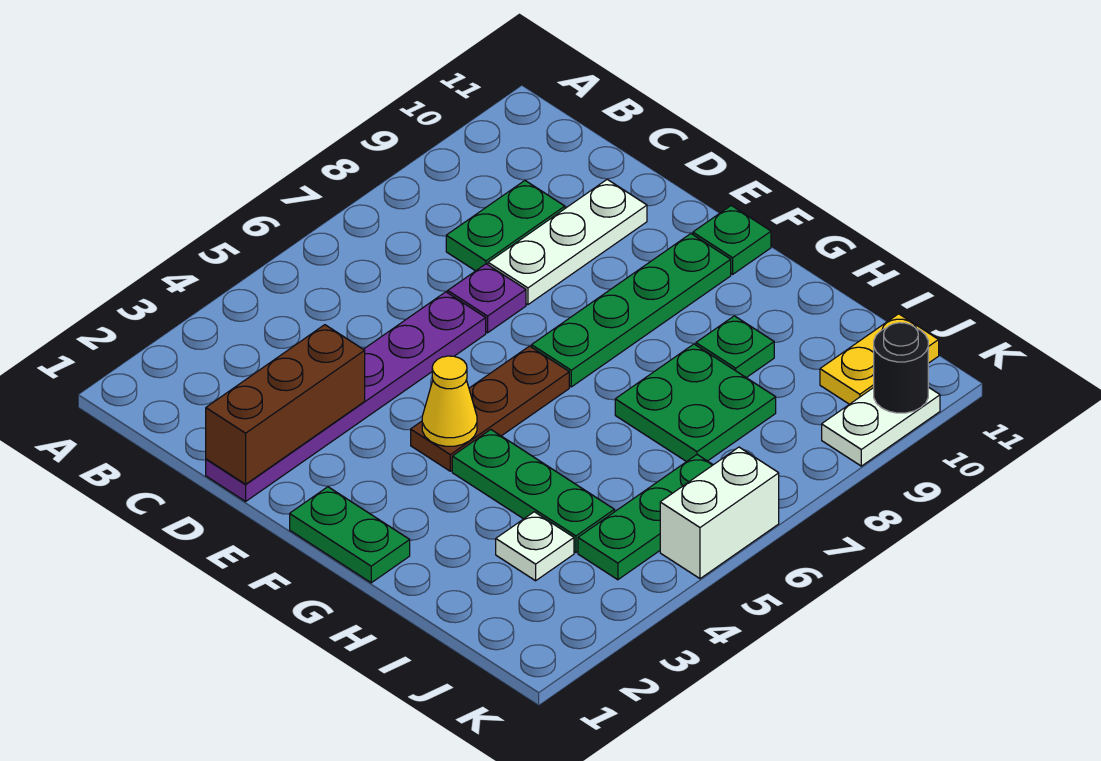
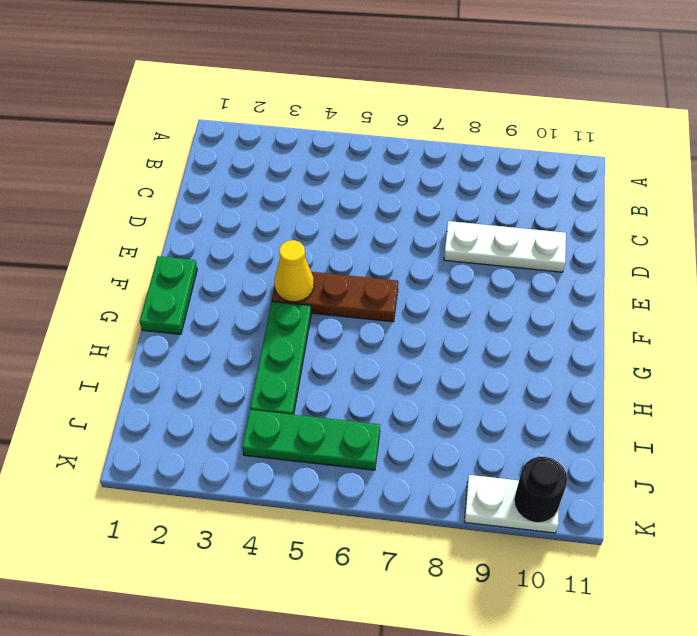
none -> green 1x2 plate [446,181,565,271]
none -> purple 1x6 plate [206,292,486,501]
none -> purple 1x1 plate [448,264,526,333]

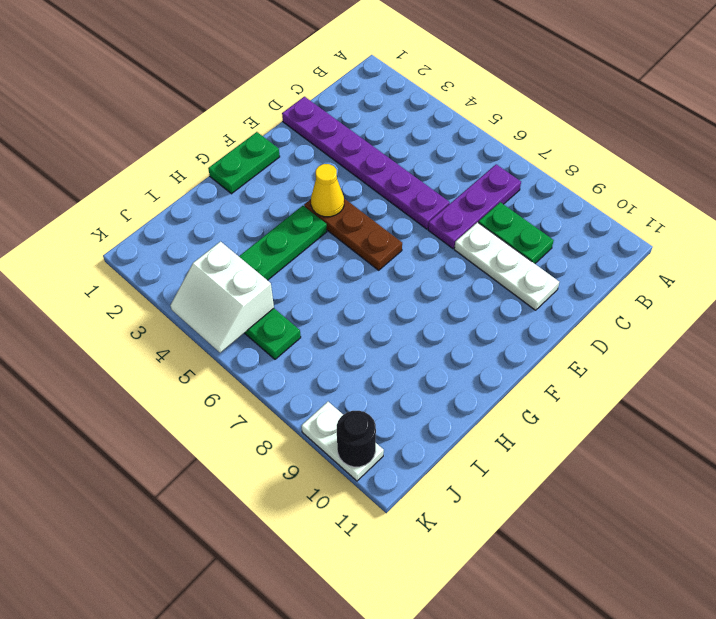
purple 1x3 plate [428,164,521,249] -> purple 1x1 plate [448,264,526,333]
white 2x2 slope [170,242,274,353] -> none
none -> green 1x4 plate [532,234,731,387]
none -> green 1x1 plate [693,205,771,274]
none -> green 2x2 plate [615,344,776,462]

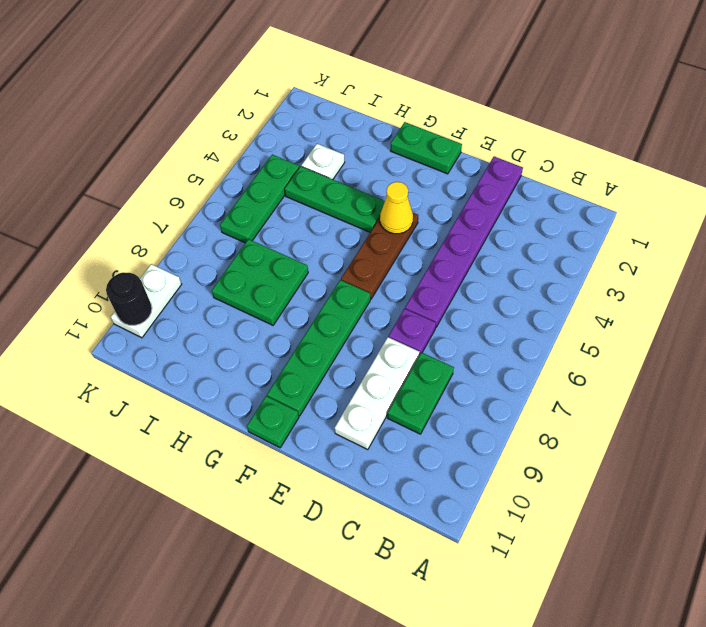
none -> green 1x1 plate [696,316,774,378]
none -> yellow 1x2 plate [820,314,939,404]
none -> white 1x2 brick [660,447,779,579]

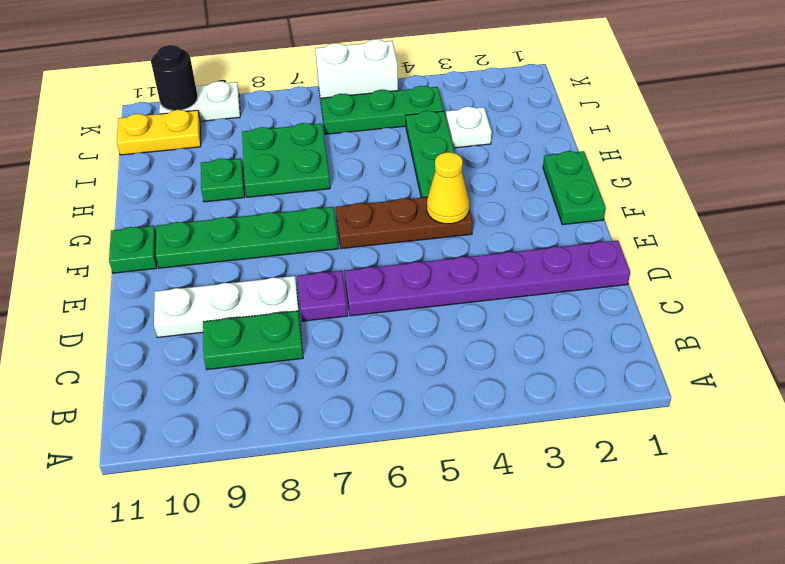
none -> brown 1x3 brick [206,325,365,484]

